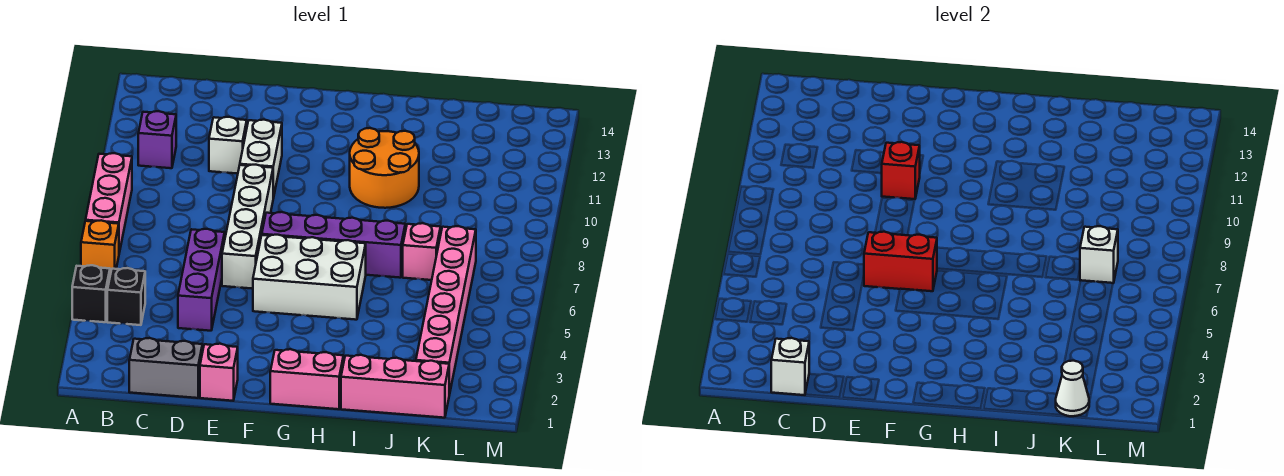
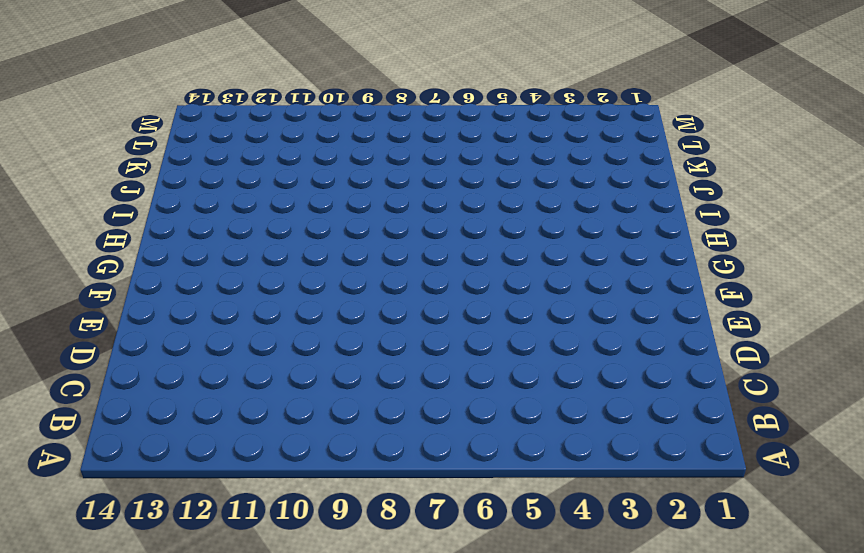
none -> black 1x1 brick [72,265,110,322]
none -> orange 1x1 brick [81,220,119,275]
none -> pink 1x3 brick [86,153,132,253]

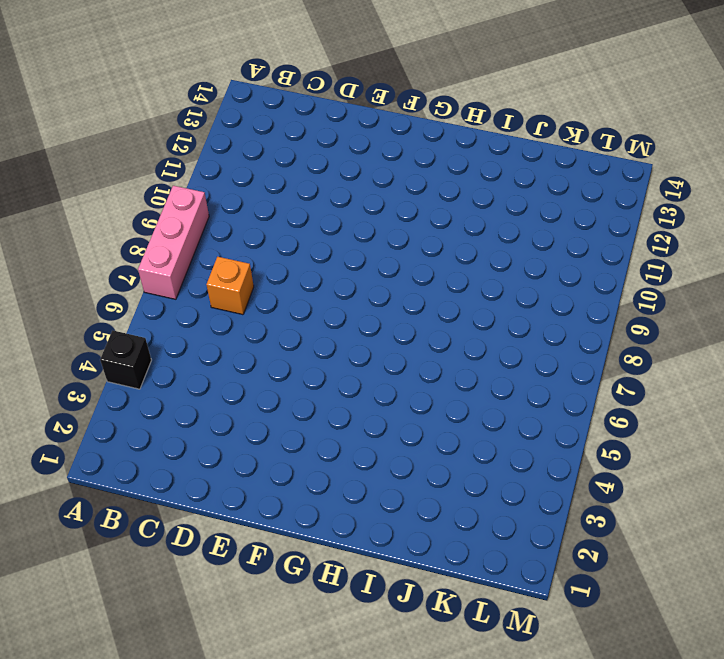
orange 1x1 brick [206,257,254,315] -> orange 1x1 brick moved to [81,220,119,275]
none -> black 1x1 brick [107,268,145,325]
none -> purple 1x1 brick [138,111,176,168]
none -> grey 1x2 brick [129,338,202,398]

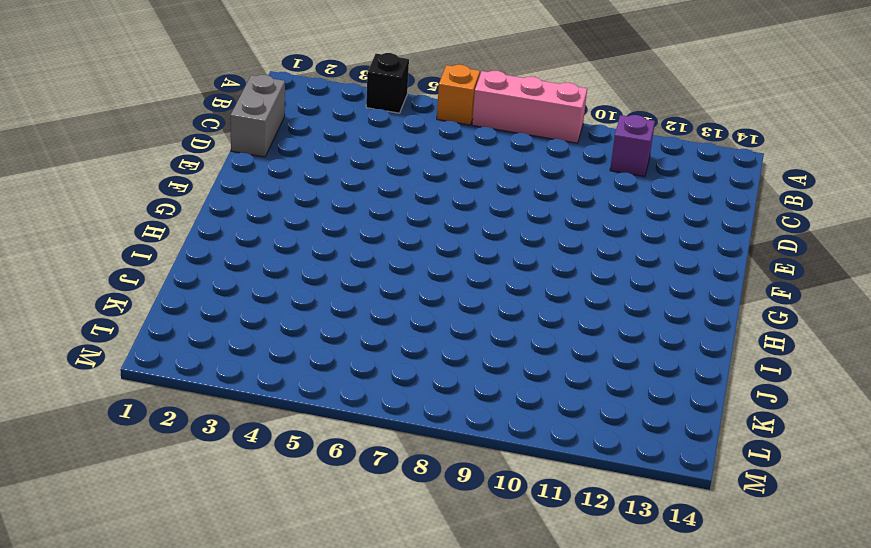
none -> black 1x1 brick [107,268,145,325]
none -> purple 1x3 brick [178,229,225,331]
none -> white 1x1 brick [209,117,247,174]

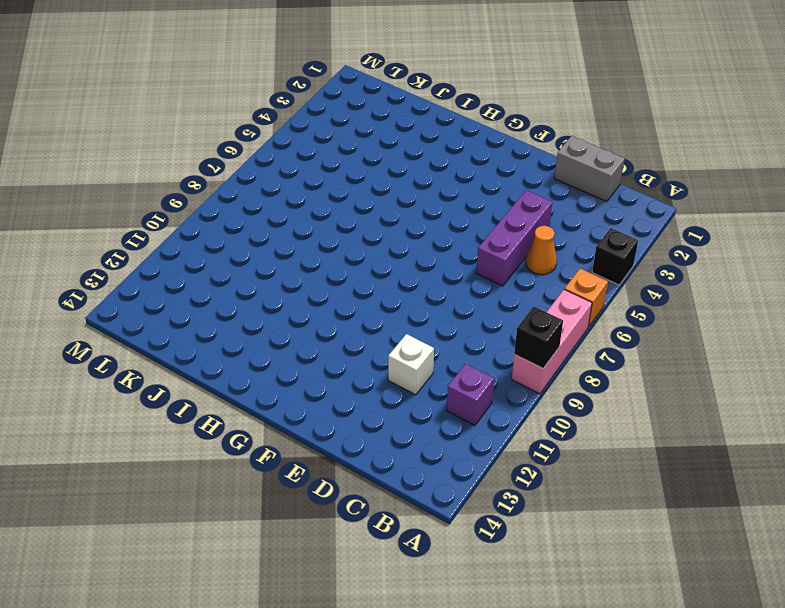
black 1x1 brick [514,306,563,368] -> black 1x1 brick moved to [107,268,145,325]
orange 1x1 cone [526,226,557,275] -> none
none -> pink 1x1 brick [200,344,238,401]
none -> white 1x4 brick [222,165,273,289]
none -> white 1x2 brick [240,120,282,198]

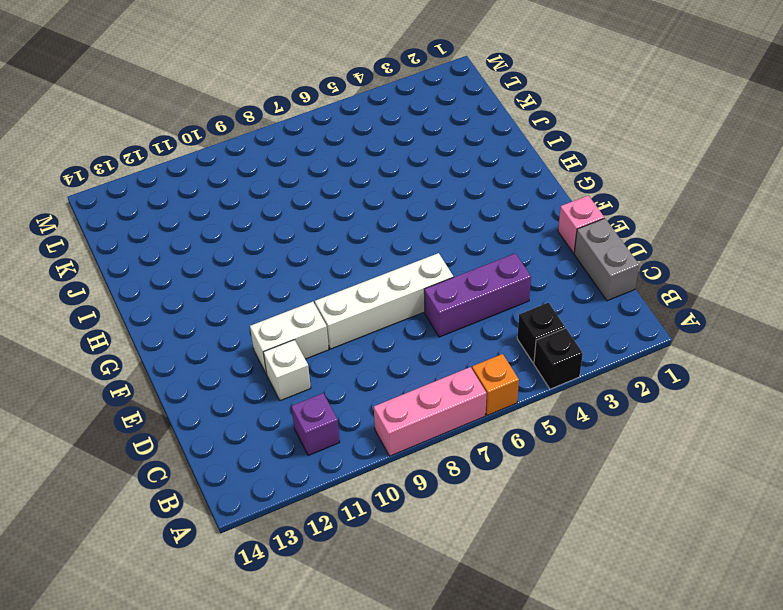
none -> white 2x3 brick [253,235,366,320]
none -> purple 1x4 brick [262,212,405,278]
none -> pink 1x2 brick [270,349,344,409]

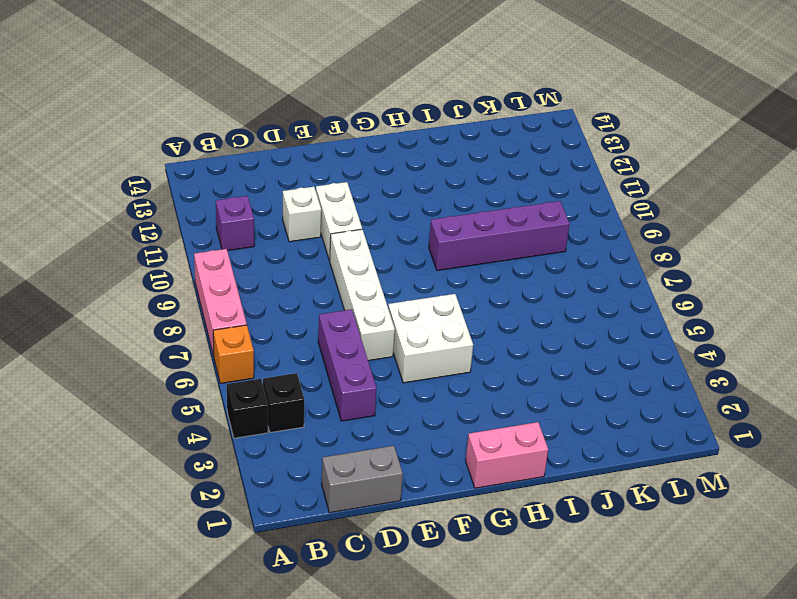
white 2x2 brick [388,294,473,383] -> white 2x3 brick [253,235,366,320]
purple 1x4 brick [429,201,569,271] -> purple 1x4 brick moved to [262,212,405,278]
none -> pink 1x1 brick [200,344,238,401]
none -> orange 2x2 round brick [350,128,419,208]
none -> pink 1x3 brick [341,355,449,418]

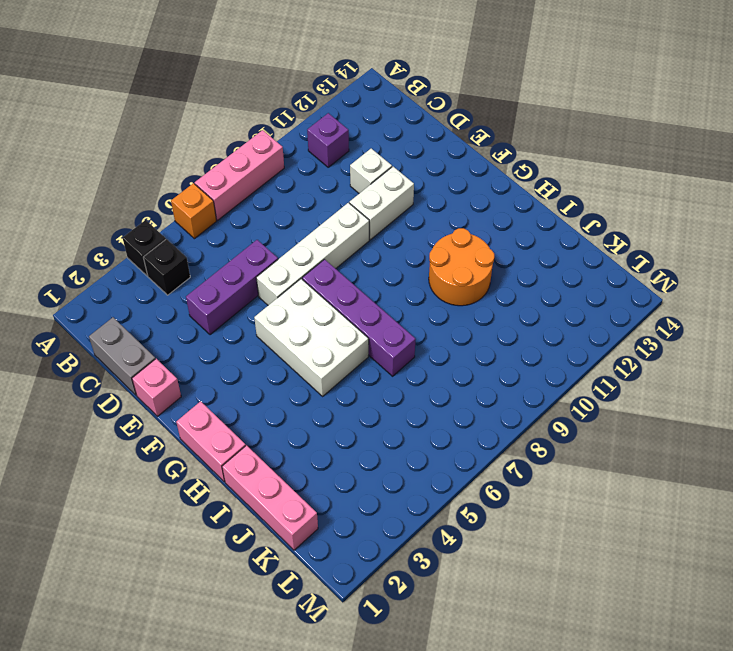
none -> pink 1x1 brick [403,223,441,280]
none -> pink 1x6 brick [416,226,476,395]
none -> white 1x1 brick [771,338,809,395]

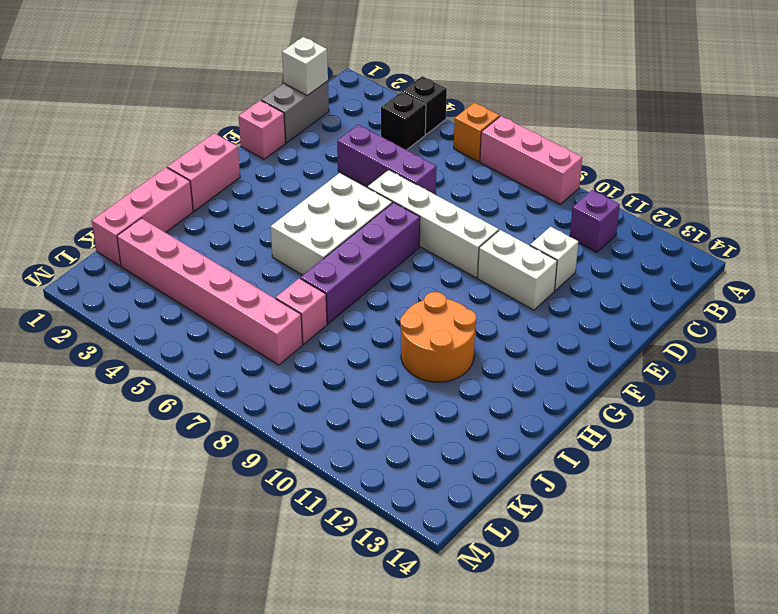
none -> red 1x2 brick [864,232,937,291]
none -> red 1x1 brick [882,142,920,199]
none -> white 1x1 cone [1056,361,1089,416]

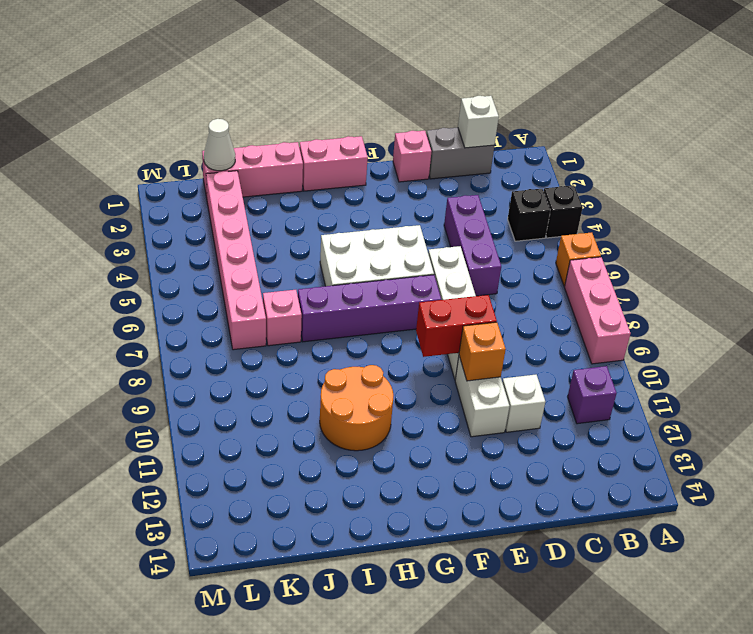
red 1x2 brick [416,295,497,357] -> red 1x2 brick moved to [864,232,937,291]
orange 1x1 brick [459,322,506,381] -> red 1x1 brick [882,142,920,199]
none -> white 1x1 brick [1080,226,1118,283]

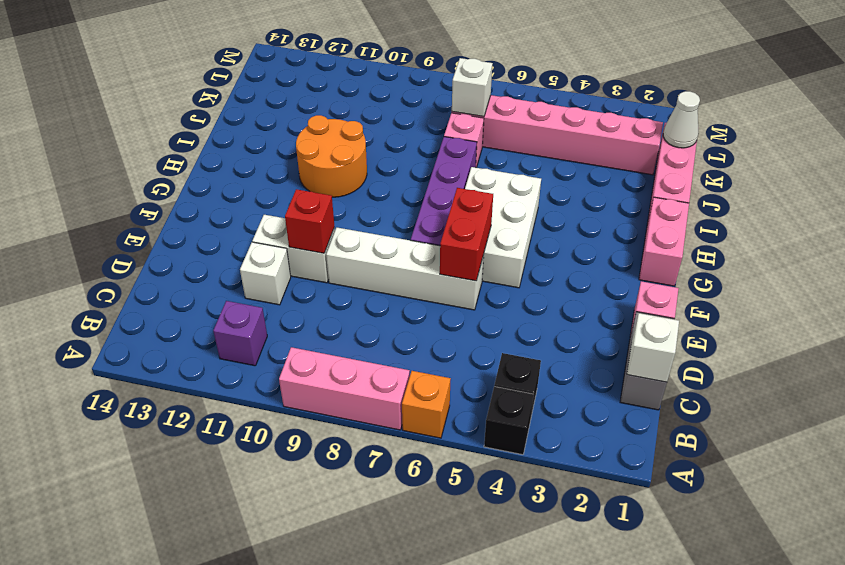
none -> purple 1x3 brick [178,229,225,331]

